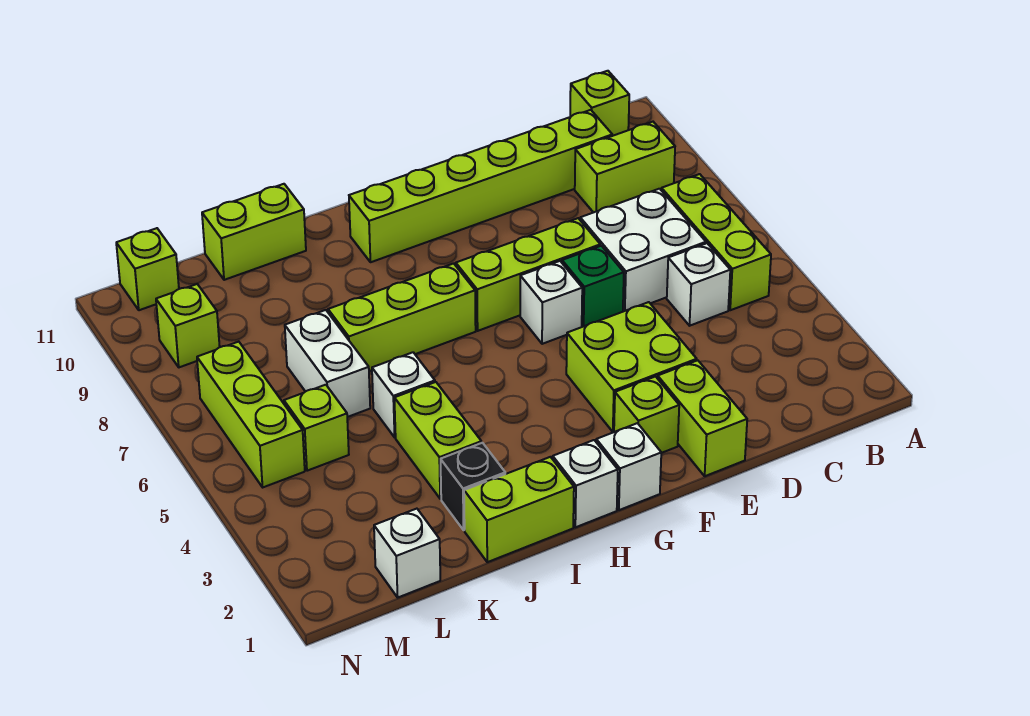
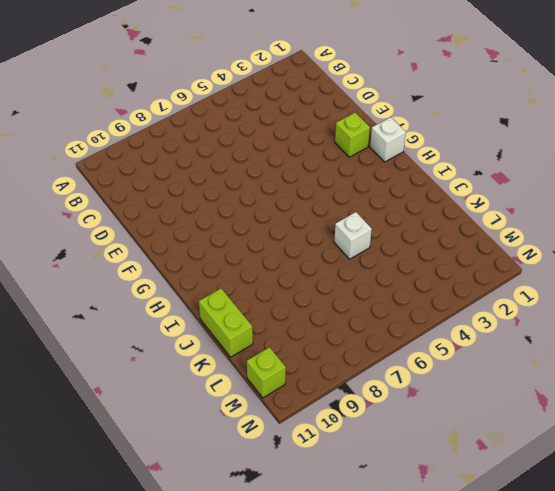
none -> lime 1x3 brick [661,174,771,310]
none -> lime 1x2 brick [575,122,675,213]
none -> lime 1x1 brick [570,71,629,136]

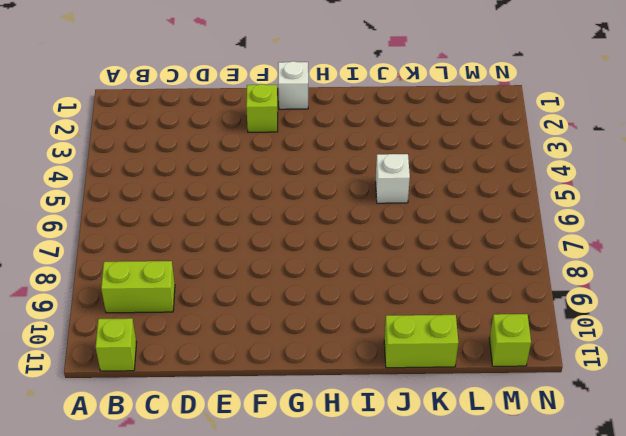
none -> lime 1x3 brick [661,174,771,310]
none -> white 1x1 brick [667,243,730,326]
none -> white 2x2 brick [580,189,706,311]

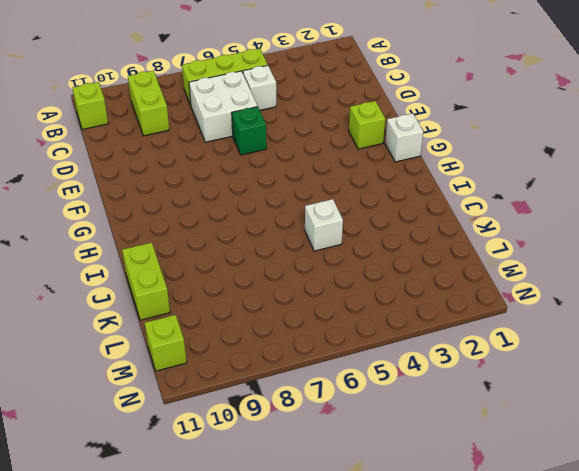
none -> lime 1x6 brick [349,110,612,262]
none -> lime 1x2 brick [658,360,747,476]
none -> lime 2x2 brick [566,302,697,432]

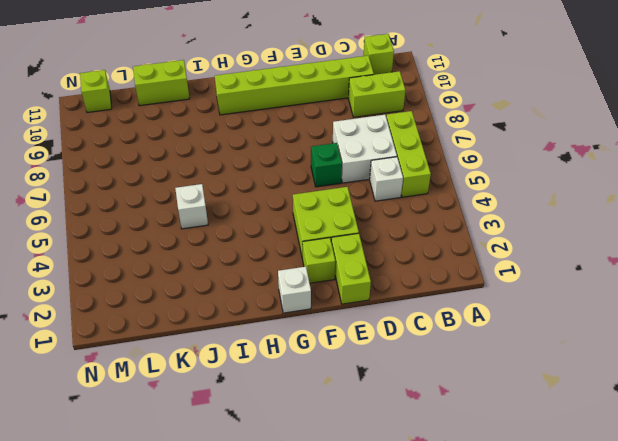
none -> lime 1x3 brick [456,218,600,331]
none -> white 1x1 brick [520,261,582,344]
none -> white 1x1 brick [553,440,618,527]

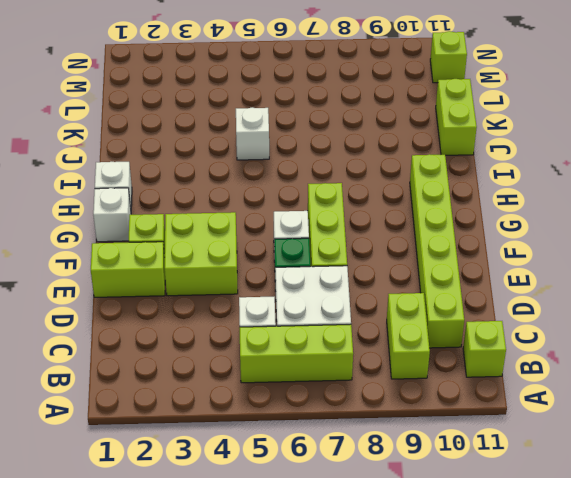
none -> lime 1x3 brick [328,263,476,371]
none -> lime 1x2 brick [464,457,574,562]
none -> black 1x1 brick [441,443,505,530]

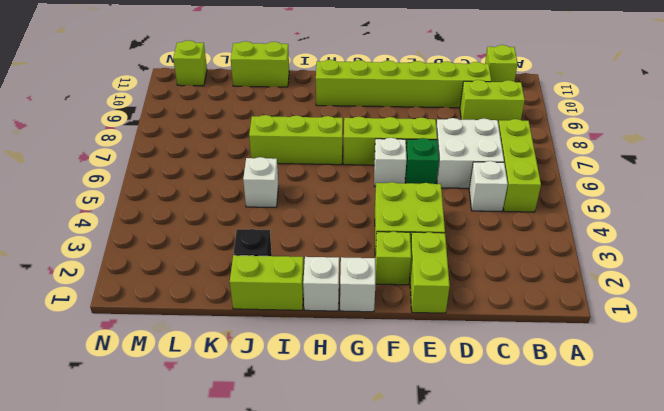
none -> lime 1x2 brick [394,382,481,499]
none -> white 1x2 brick [285,310,370,417]
none -> white 1x1 brick [374,509,440,597]

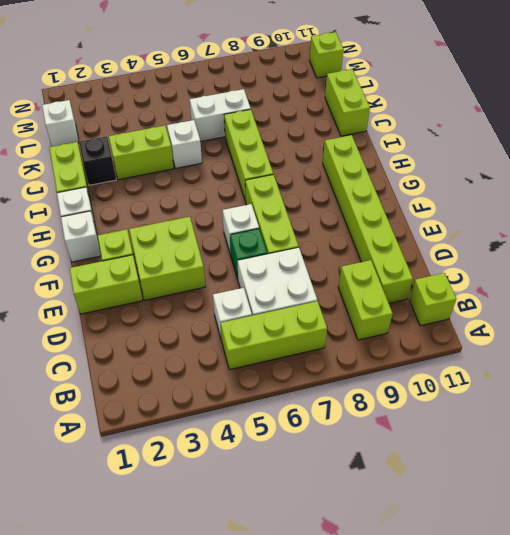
none -> lime 1x1 brick [284,385,349,471]
none -> lime 1x3 brick [197,342,305,487]
none -> lime 1x1 brick [156,284,220,367]

